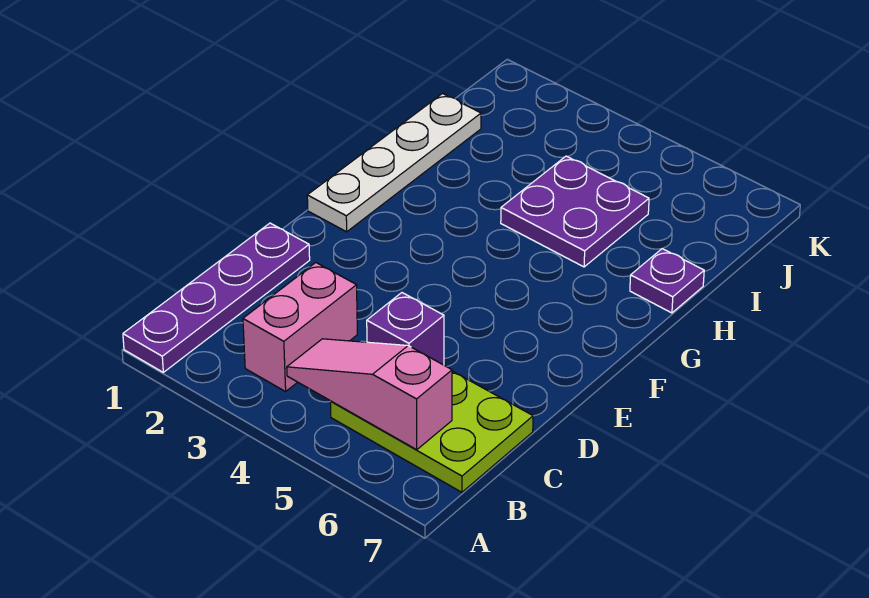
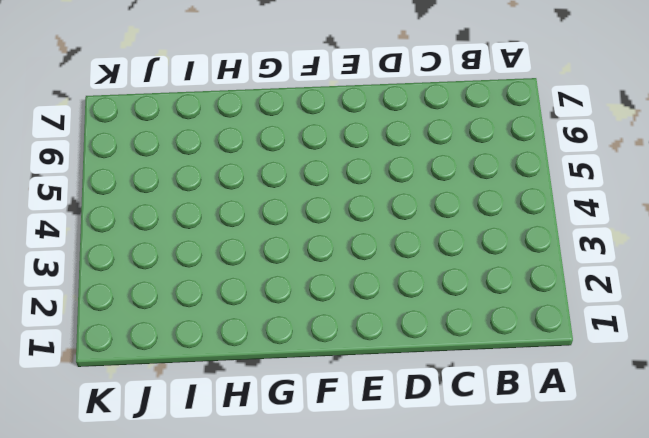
none -> purple 1x4 plate [123,223,310,372]
none -> pink 1x2 brick [243,263,357,391]

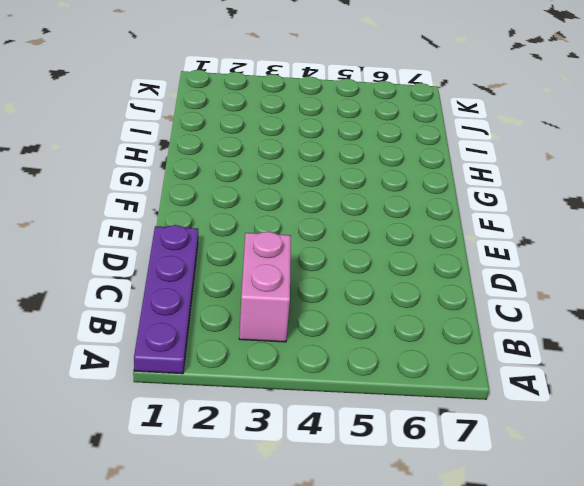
none -> lime 2x3 plate [330,371,533,492]
none -> white 1x4 plate [307,94,481,232]

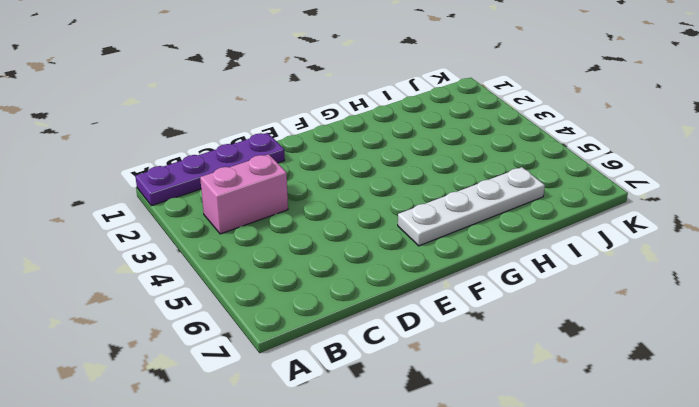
white 1x4 plate [398,167,545,246] -> white 1x4 plate moved to [307,94,481,232]
none -> lime 2x3 plate [330,371,533,492]
none -> purple 2x2 plate [501,156,649,267]

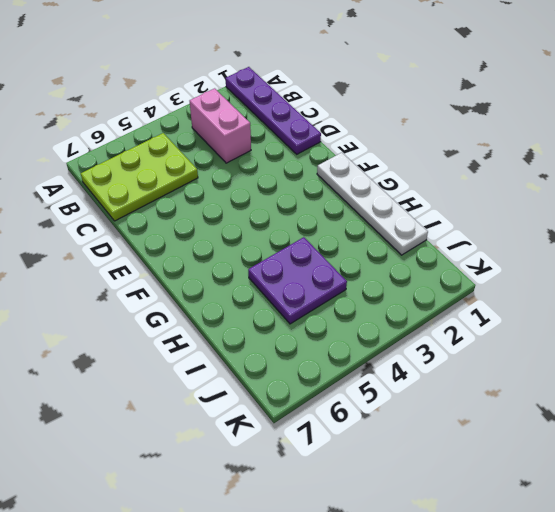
none -> purple 1x1 plate [630,249,704,313]
none -> pink 1x3 slope [287,339,452,450]

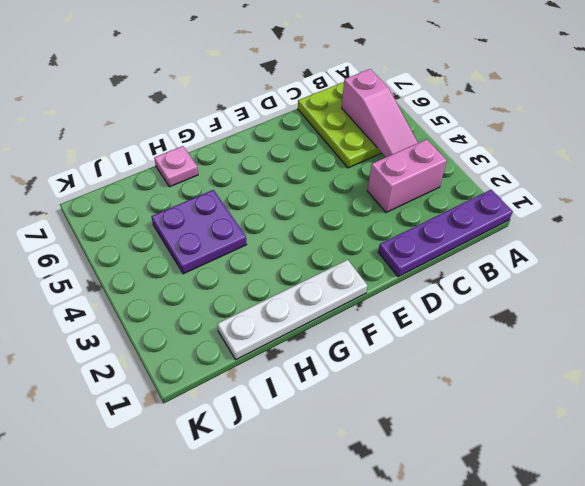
pink 1x1 plate [154,146,198,187] -> purple 1x1 plate [630,249,704,313]
none -> purple 1x1 brick [367,293,444,365]

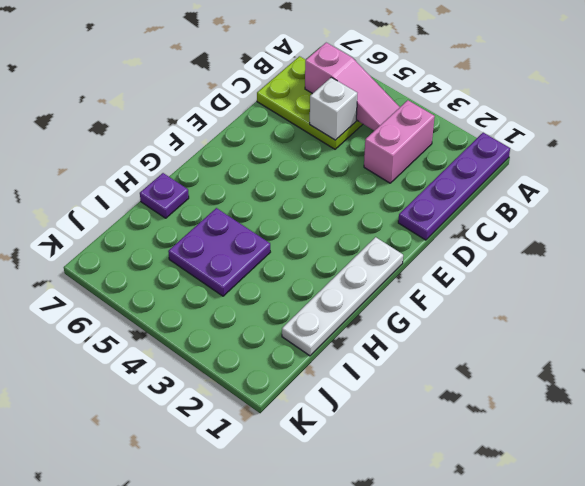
white 1x1 brick [310,77,357,140] -> purple 1x1 brick [367,293,444,365]

